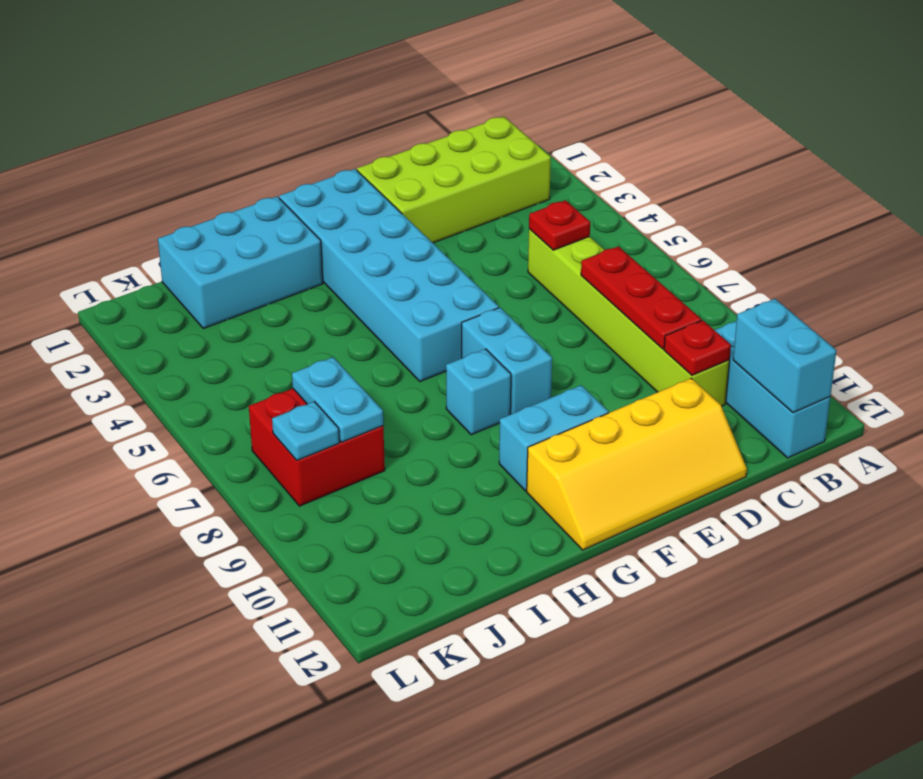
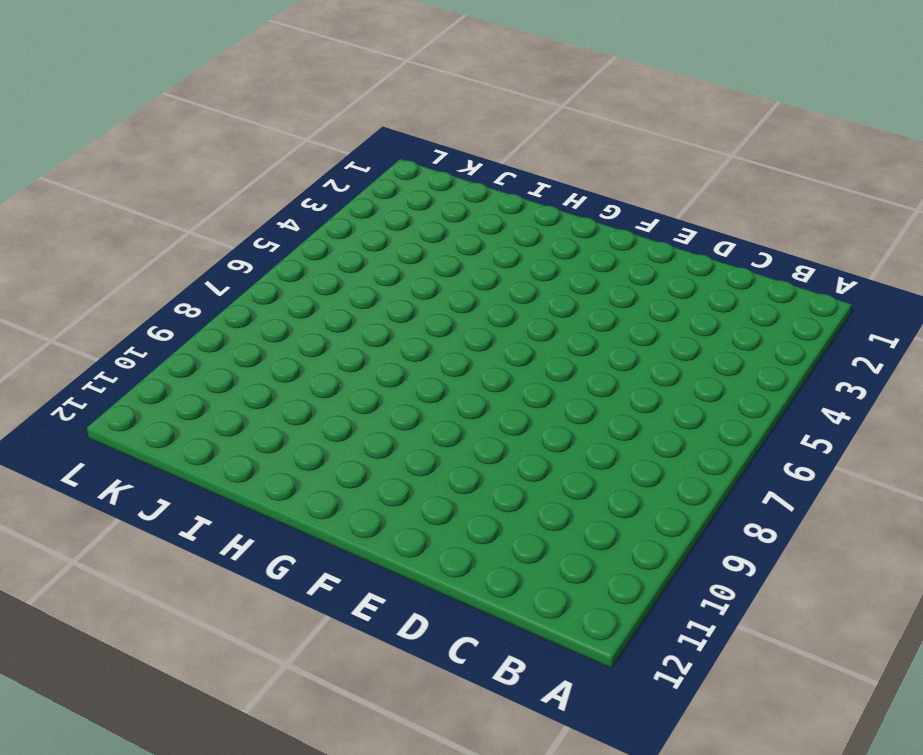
none -> lime 2x4 brick [357,116,551,243]
none -> cyan 1x3 brick [715,321,830,458]
none -> lime 1x6 brick [528,229,730,406]

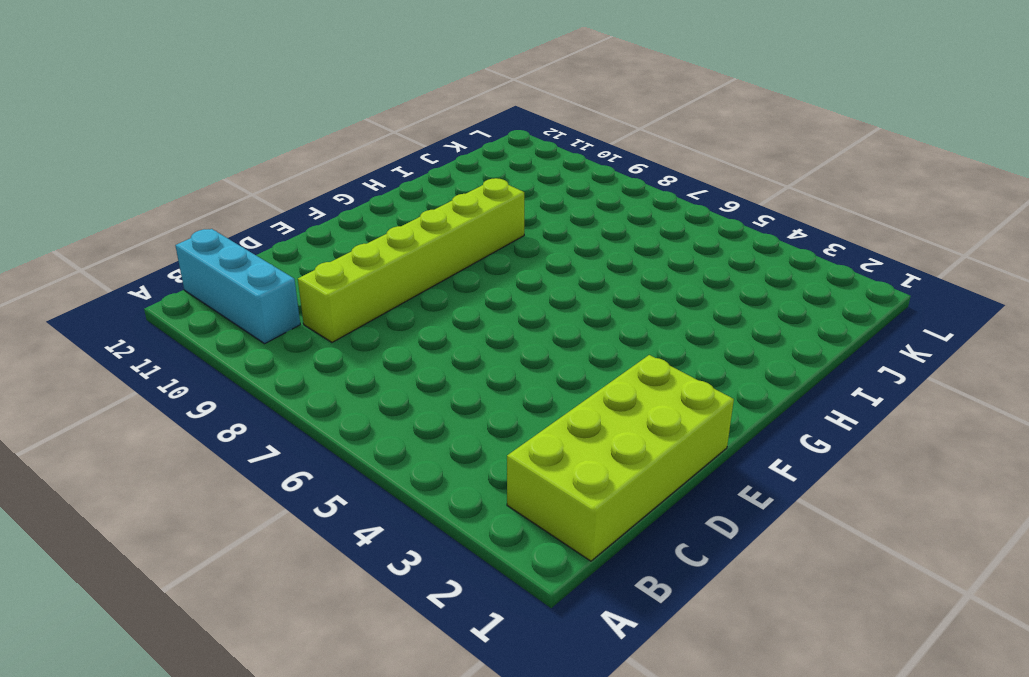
lime 1x6 brick [298,178,524,342] -> lime 1x6 brick turned to [528,229,730,406]
none -> yellow 2x4 slope [527,378,747,550]
none -> cyan 2x6 brick [279,169,499,381]
none -> cyan 1x2 brick [462,308,552,414]

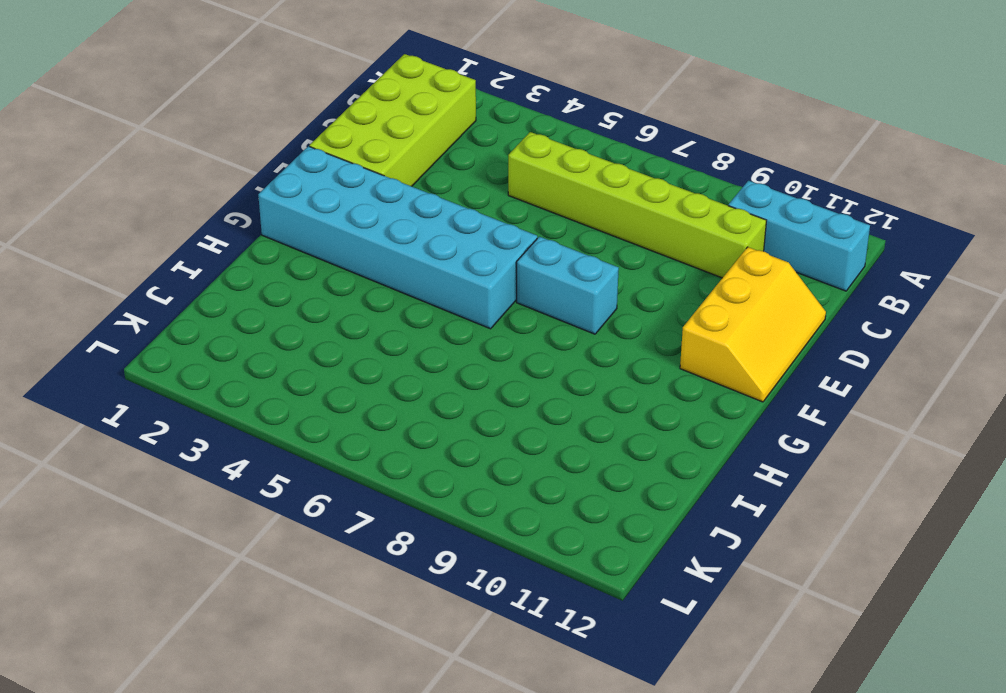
yellow 2x3 slope [680,247,826,402] -> yellow 2x4 slope [527,378,747,550]
none -> cyan 1x2 brick [499,385,609,491]
none -> cyan 1x1 brick [446,349,511,435]
none -> cyan 2x3 brick [158,197,323,328]

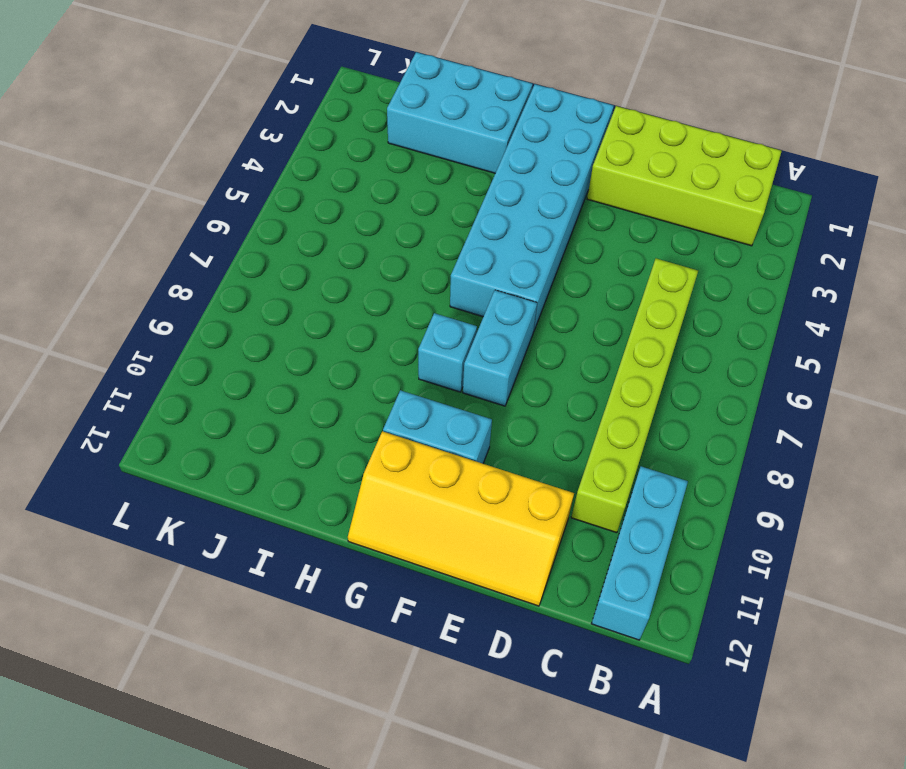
none -> red 2x2 brick [249,389,385,506]
none -> cyan 1x2 brick [733,299,837,413]
none -> red 1x1 plate [529,200,590,250]

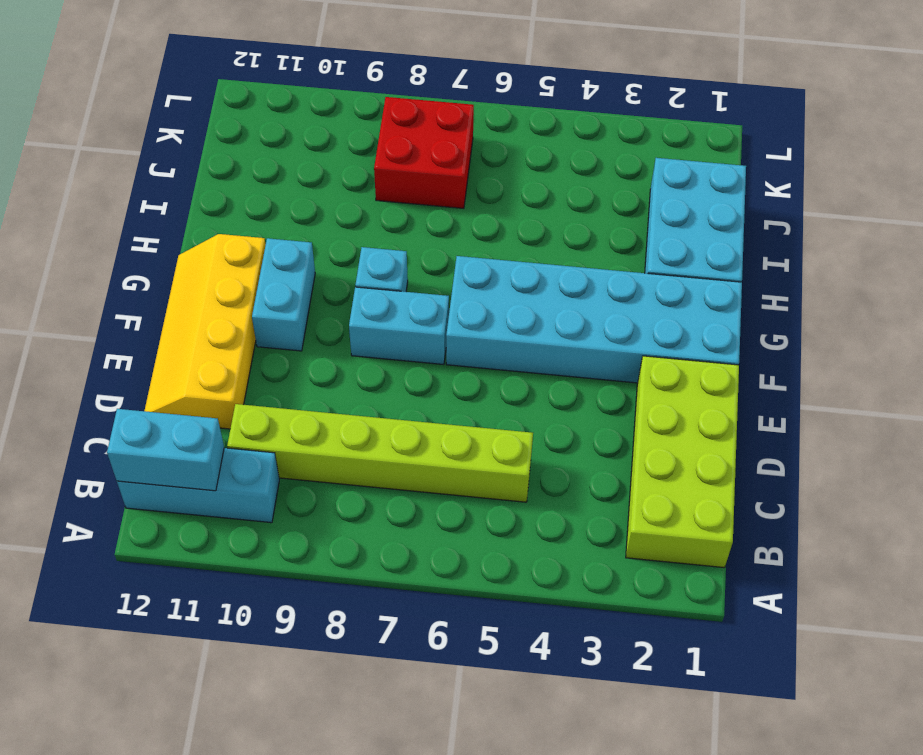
none -> red 1x1 plate [529,200,590,250]
none -> red 1x3 plate [581,246,701,349]
none -> red 1x1 plate [664,320,731,375]

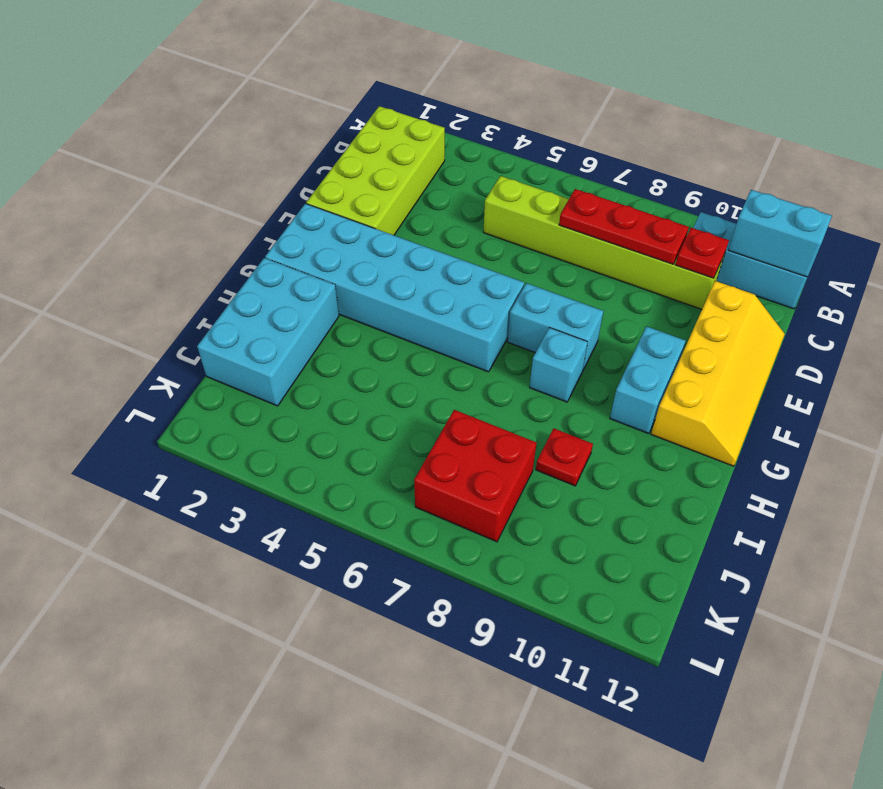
red 1x1 plate [536,428,593,486] -> red 1x1 plate moved to [529,200,590,250]
none -> cyan 1x2 plate [292,357,383,442]
none -> cyan 1x1 plate [272,402,339,460]

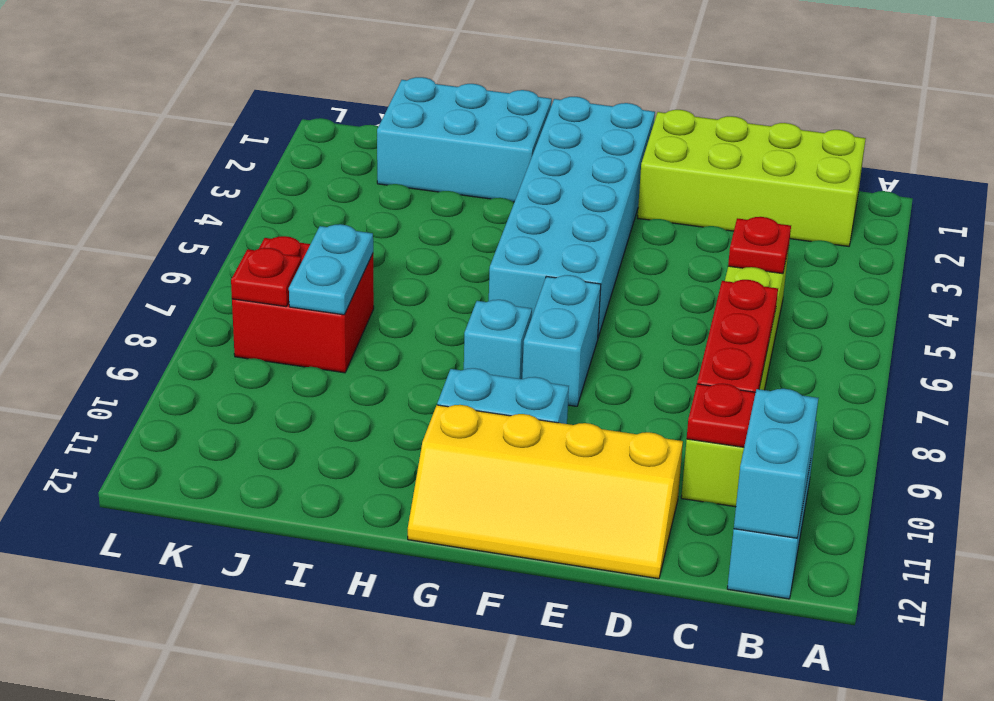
red 1x1 plate [231,248,301,307] -> cyan 1x1 plate [272,402,339,460]

